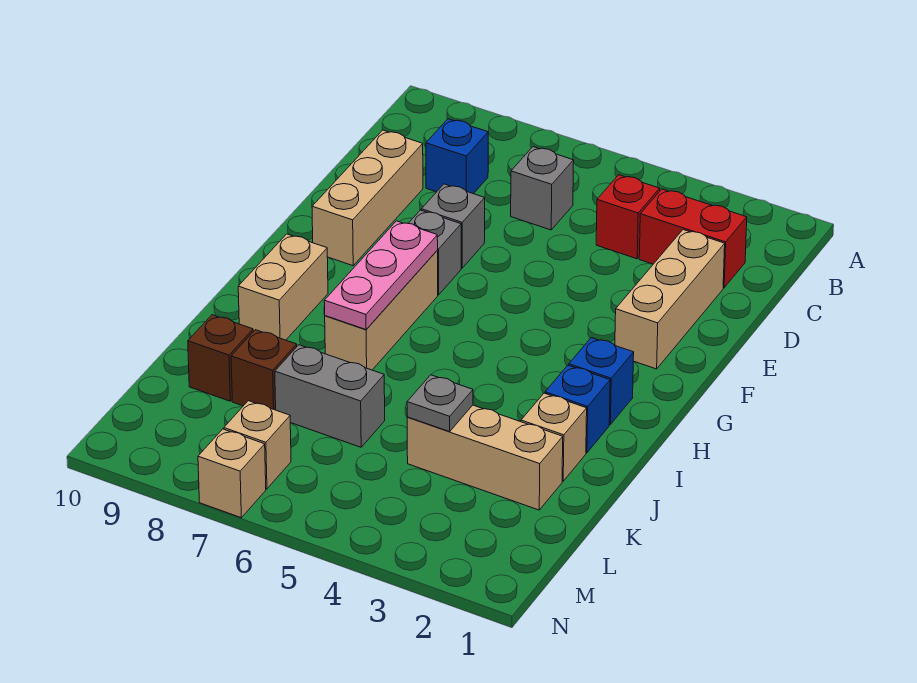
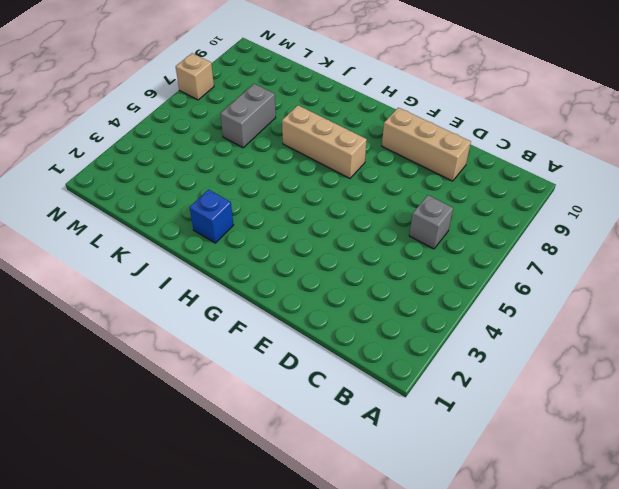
none -> red 1x2 brick [639,189,747,288]
none -> red 1x1 brick [596,175,660,259]
none -> blue 1x1 brick [426,119,488,194]

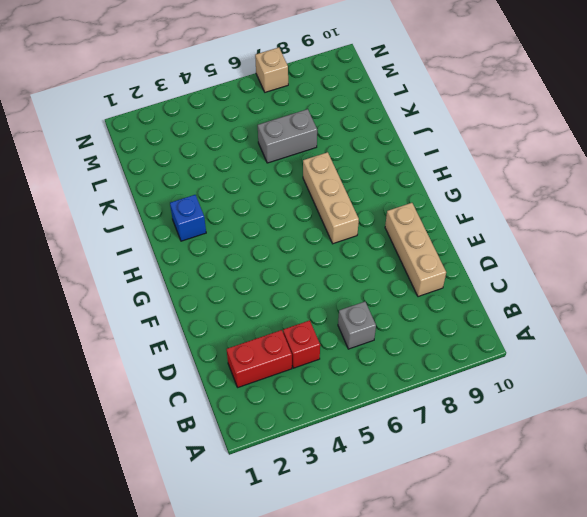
none -> blue 1x1 brick [426,119,488,194]
none -> tan 1x3 brick [615,230,725,369]
none -> grey 1x1 brick [421,184,485,268]

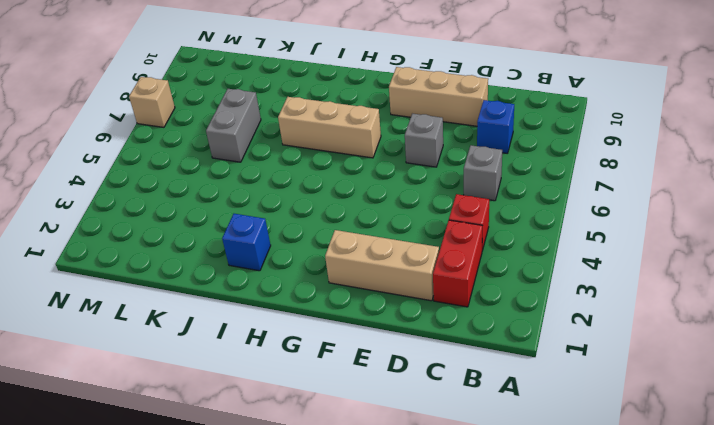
none -> grey 1x1 brick [408,210,461,295]
none -> blue 1x1 brick [569,338,634,424]
none -> tan 1x2 brick [238,234,328,340]

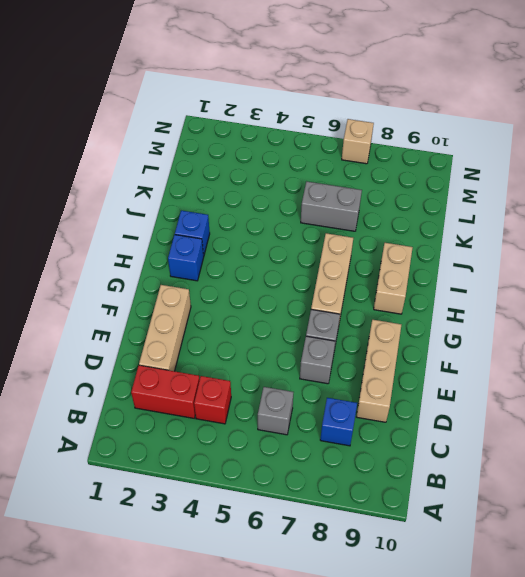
none -> tan 1x1 brick [521,393,587,481]
none -> tan 1x3 brick [407,405,563,510]
none -> brown 1x1 brick [231,330,297,410]

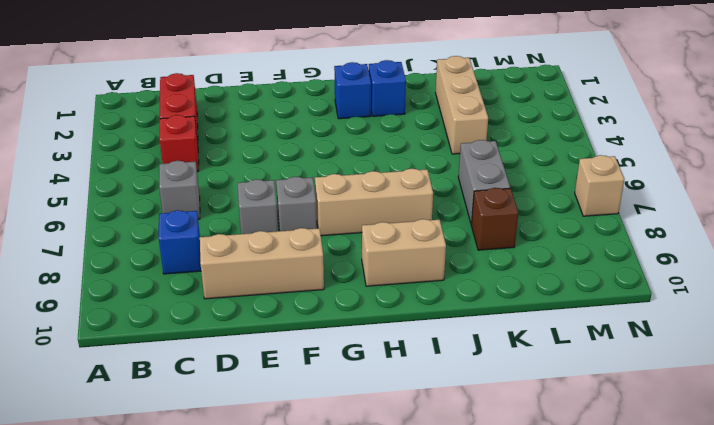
none -> tan 1x3 brick [615,230,725,369]
none -> tan 1x1 brick [521,393,587,481]
none -> brown 1x1 brick [188,315,253,401]

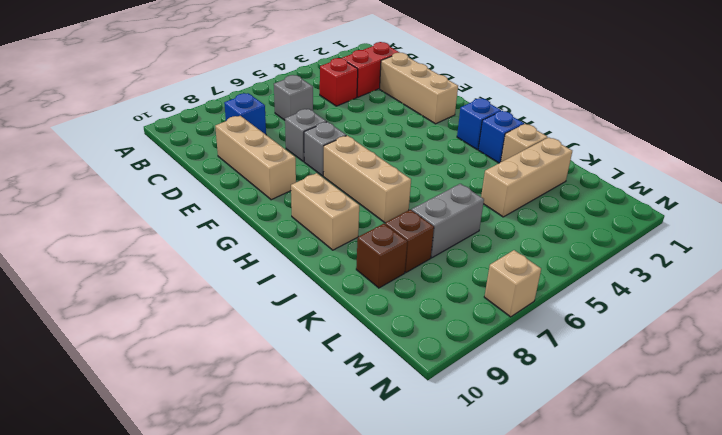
none -> tan 1x1 brick [224,401,291,489]
none -> pink 1x3 plate [324,221,438,329]
none -> grey 1x1 plate [407,375,473,432]

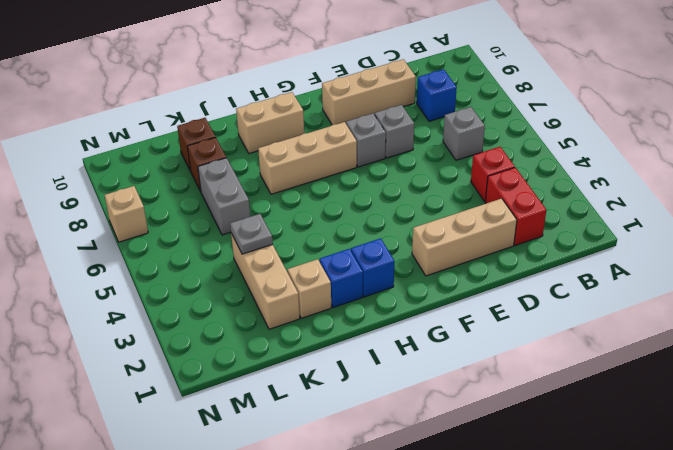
none -> tan 1x1 brick [224,401,291,489]
none -> pink 1x3 plate [324,221,438,329]

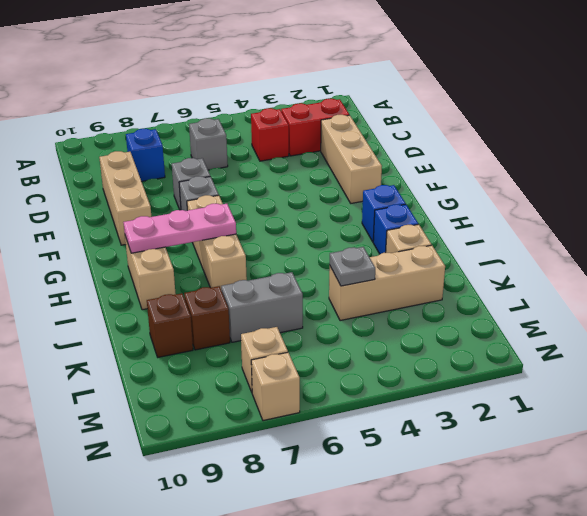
pink 1x3 plate [123,204,236,253] -> pink 1x3 plate turned to [324,221,438,329]

